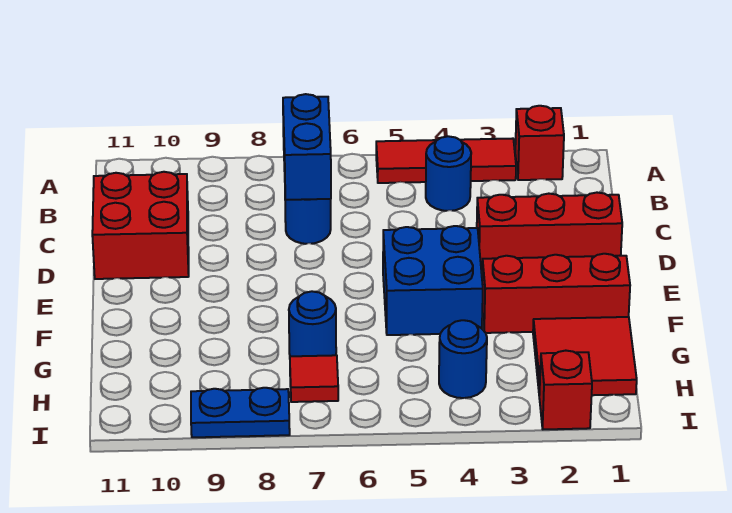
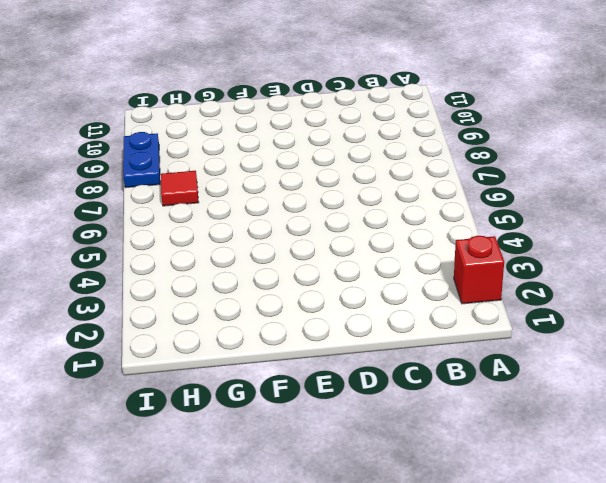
none -> red 1x3 tile [376,138,516,183]
none -> blue 1x1 round brick [426,136,471,211]
none -> blue 1x1 round brick [285,199,331,244]

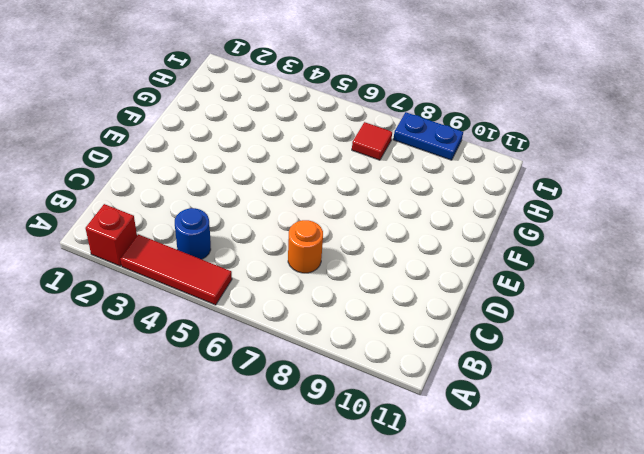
orange 1x1 round brick [288,220,323,273] -> blue 1x1 round brick [285,199,331,244]
none -> red 2x2 brick [92,172,189,279]
none -> red 1x3 brick [477,193,622,271]
none -> blue 2x2 brick [383,226,483,335]

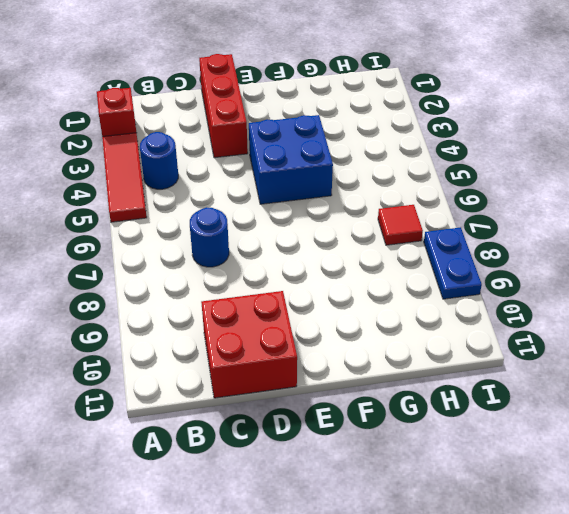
none -> red 1x3 brick [482,254,630,333]
none -> red 2x2 tile [533,317,637,395]
none -> blue 1x1 round brick [289,291,336,356]

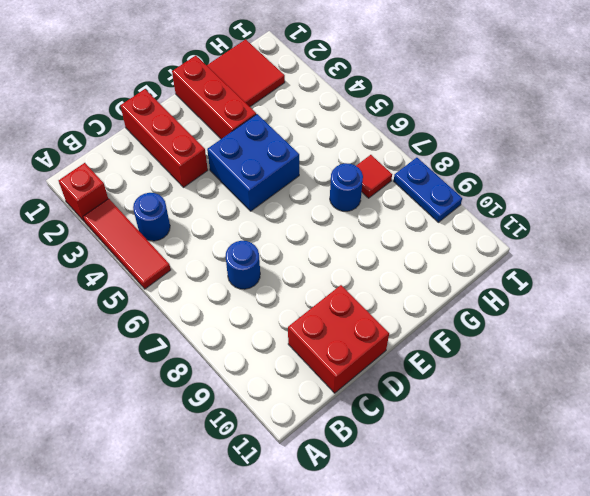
none -> blue 1x1 round brick [439,320,487,398]
none -> red 1x1 brick [539,351,592,429]
none -> blue 1x2 brick [283,94,331,200]

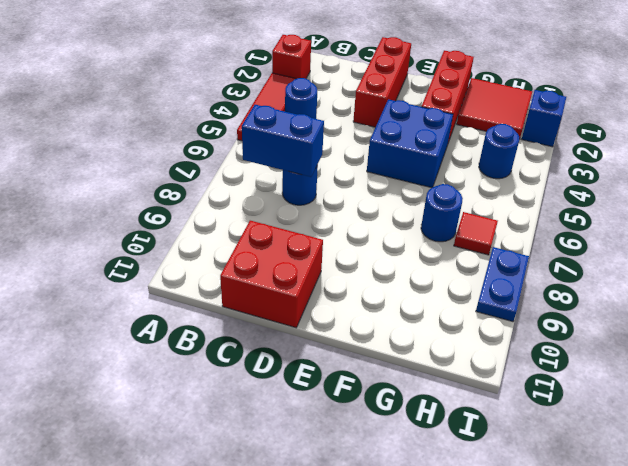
blue 1x1 brick [522,90,566,147] -> red 1x1 brick [539,351,592,429]

